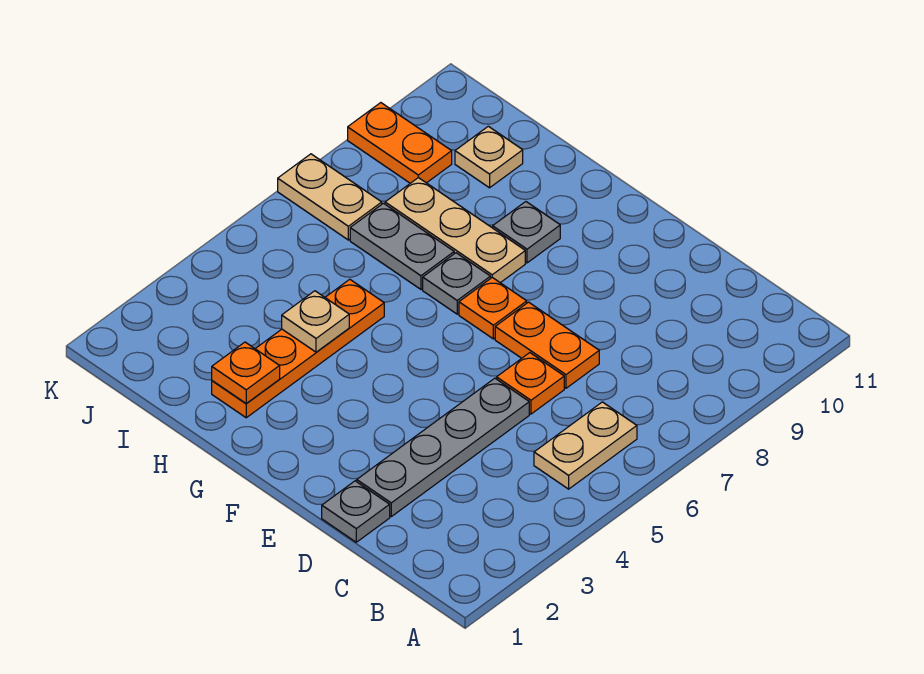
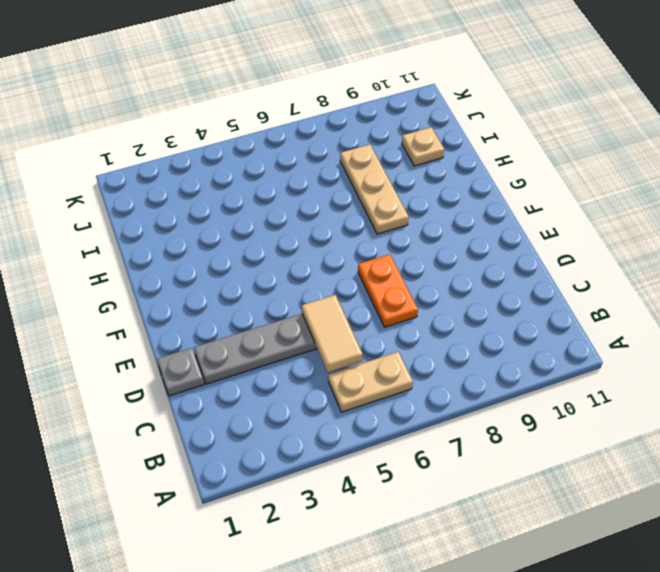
tan 1x2 tile [302,295,362,372] -> none
none -> orange 1x1 plate [497,353,564,414]
none -> orange 1x1 plate [459,278,527,339]
none -> grey 1x1 plate [423,253,491,314]

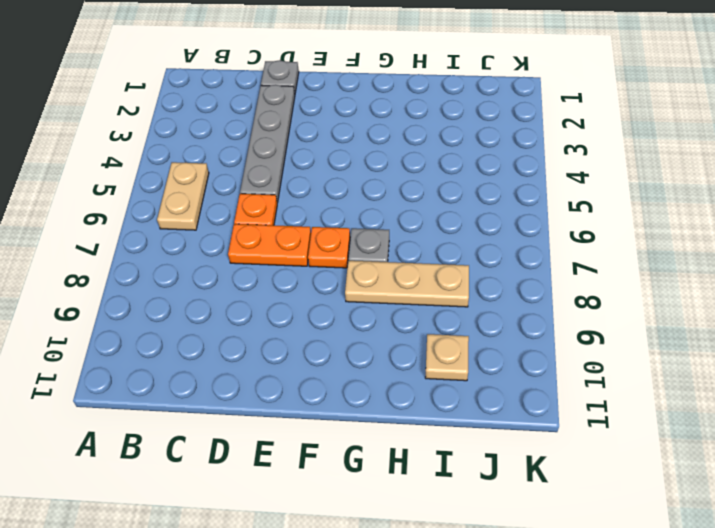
none -> grey 1x1 plate [493,202,560,263]
none -> orange 1x4 plate [212,279,384,418]
none -> grey 1x2 plate [350,203,454,289]

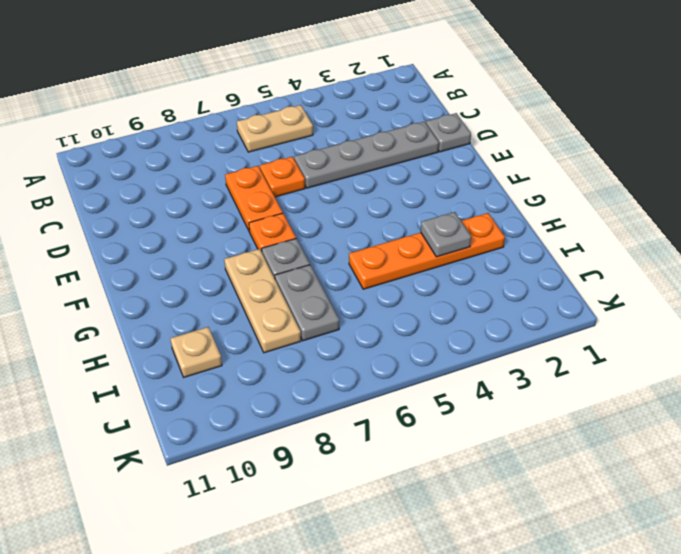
grey 1x1 plate [421,212,471,257] -> grey 1x1 plate moved to [493,202,560,263]
none -> tan 1x2 plate [278,154,382,240]
none -> orange 1x2 plate [348,103,452,183]
none -> orange 1x1 plate [212,342,280,404]

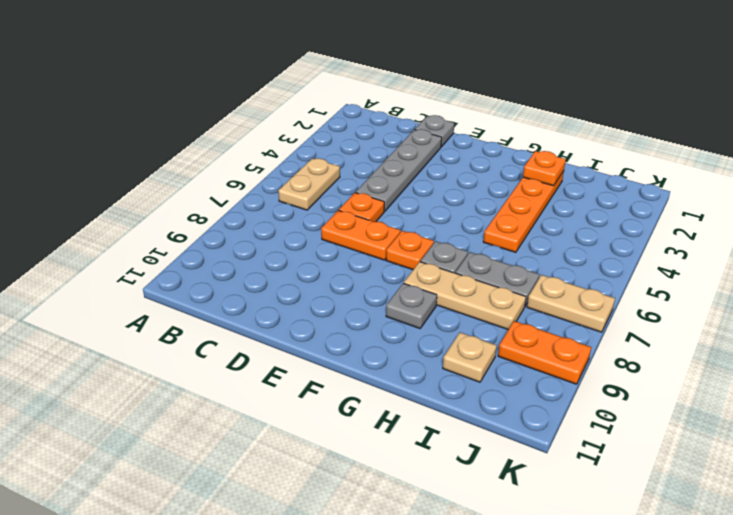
none -> tan 1x1 plate [282,291,349,352]

